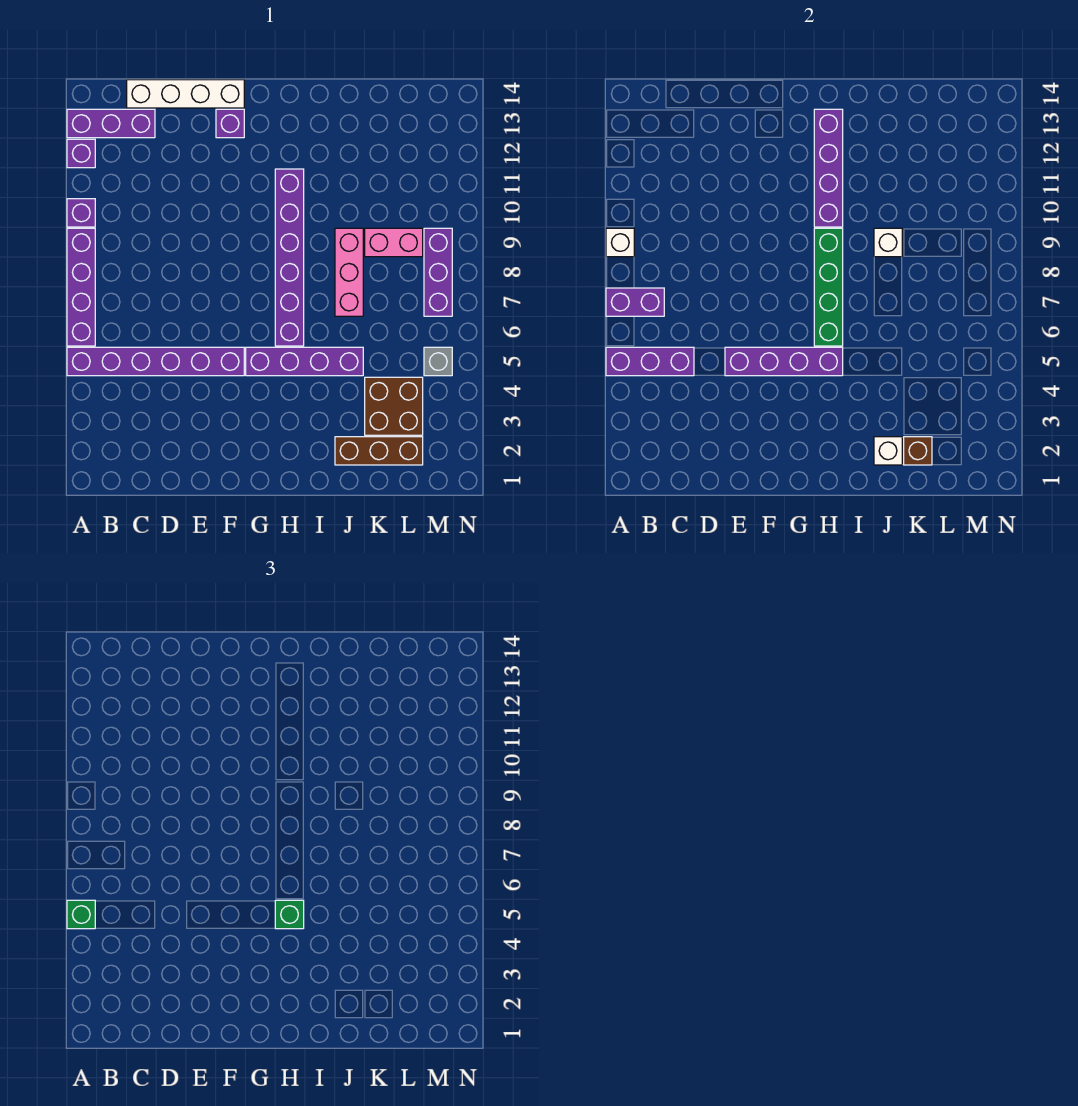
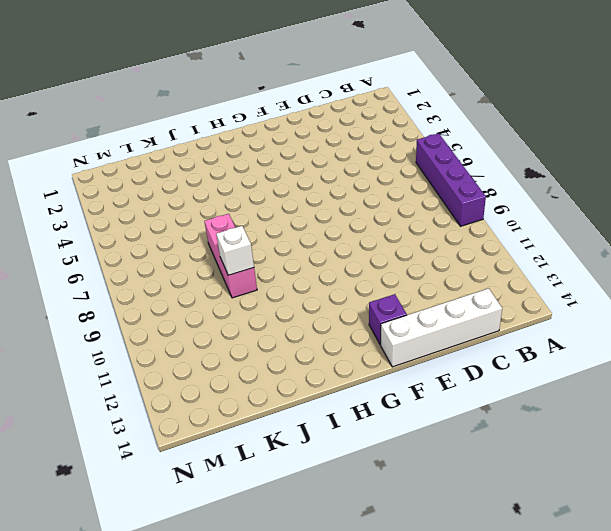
none -> purple 1x6 brick [67,347,244,376]
none -> purple 1x1 brick [67,199,95,227]
none -> purple 1x1 brick [67,139,95,168]

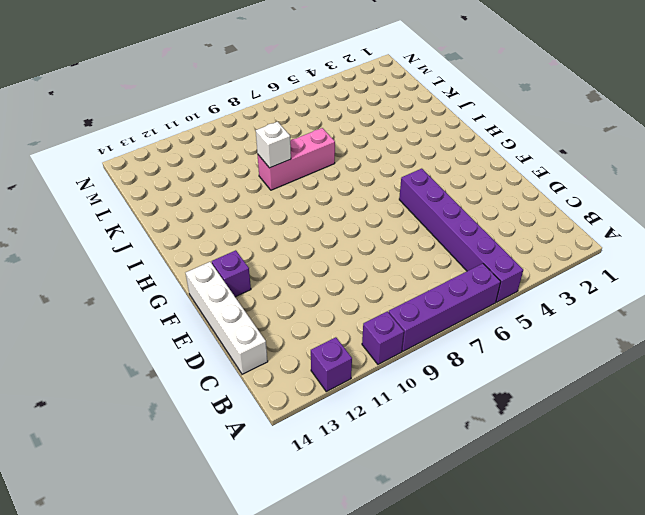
none -> purple 1x3 brick [67,109,155,138]
none -> purple 1x4 brick [246,347,363,376]
none -> purple 1x6 brick [275,169,304,346]

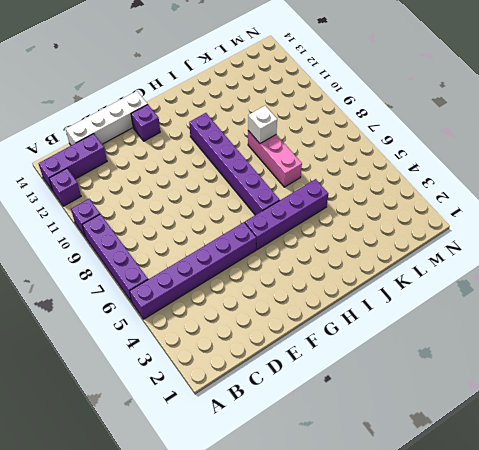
none -> brown 1x3 brick [335,437,423,465]
none -> brown 2x2 brick [365,377,423,435]
none -> pink 1x2 brick [365,228,423,257]

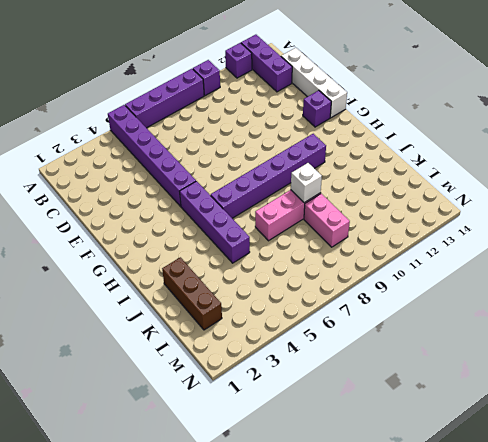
none -> brown 2x2 brick [365,377,423,435]
none -> grey 1x1 brick [424,347,452,376]
none -> purple 1x3 brick [424,228,452,316]

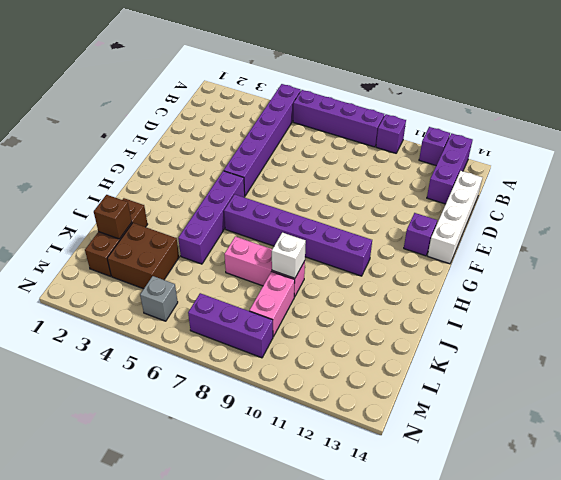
none -> purple 1x3 brick [606,347,694,376]
none -> purple 1x2 brick [606,288,664,316]
none -> white 1x1 brick [606,228,634,257]

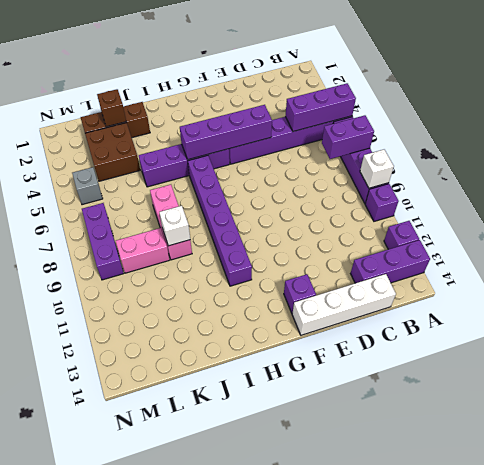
none -> green 1x4 brick [814,228,843,346]
none -> purple 1x4 brick [814,109,843,227]
none -> white 1x1 brick [874,437,902,465]

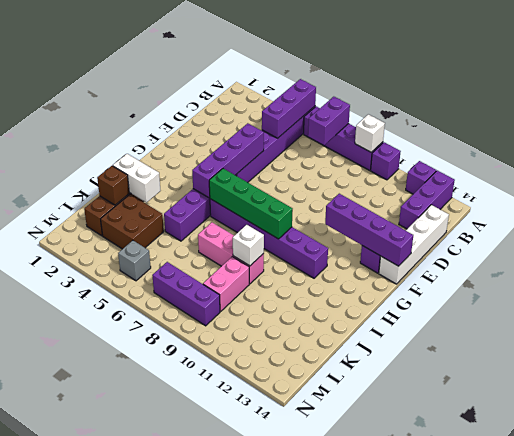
purple 1x4 brick [325,194,413,266] -> purple 1x4 brick moved to [814,109,843,227]
white 1x2 brick [113,154,161,203] -> white 1x1 brick [874,437,902,465]
none -> green 1x1 brick [67,900,95,929]
none -> green 1x1 brick [275,900,304,929]

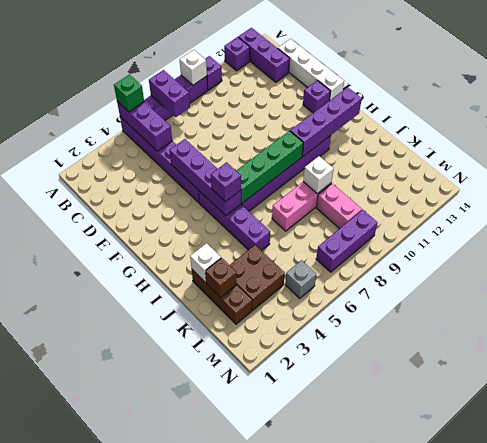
purple 1x1 brick [211,162,241,202] -> green 1x1 brick [275,900,304,929]

